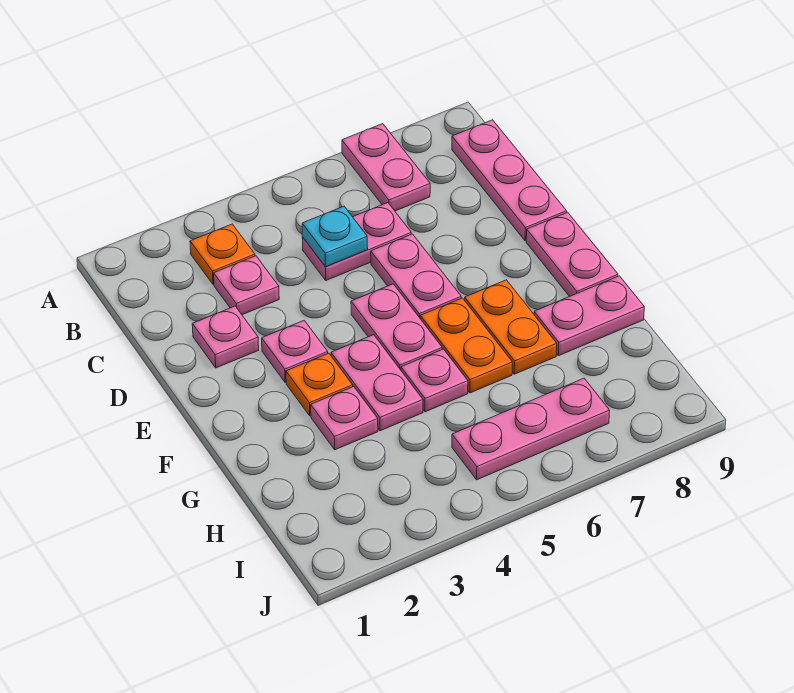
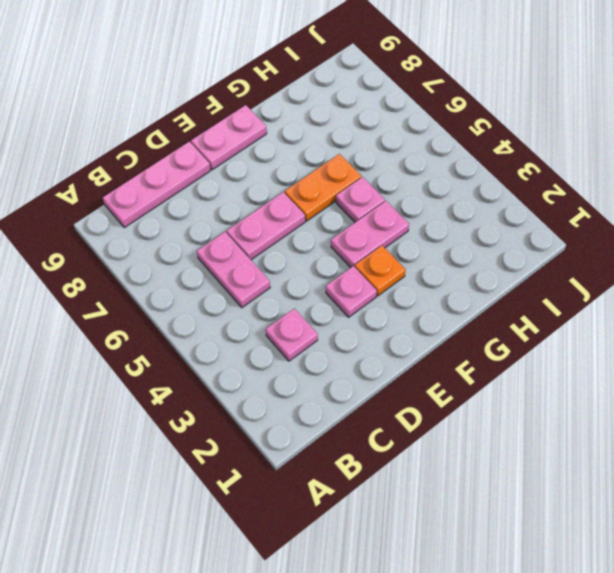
none -> pink 1x2 plate [342,124,430,211]
none -> orange 1x1 plate [190,224,255,284]
none -> pink 1x1 plate [192,306,259,368]

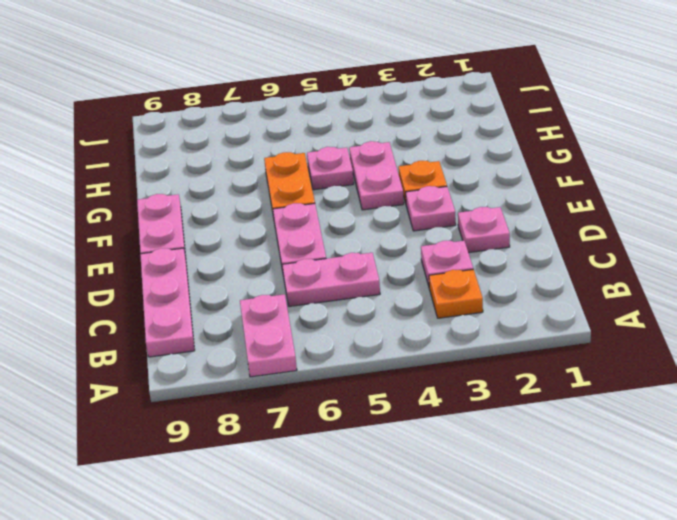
none -> pink 1x2 plate [351,284,442,370]
none -> orange 1x2 plate [465,280,557,374]
none -> pink 1x1 plate [311,387,378,450]

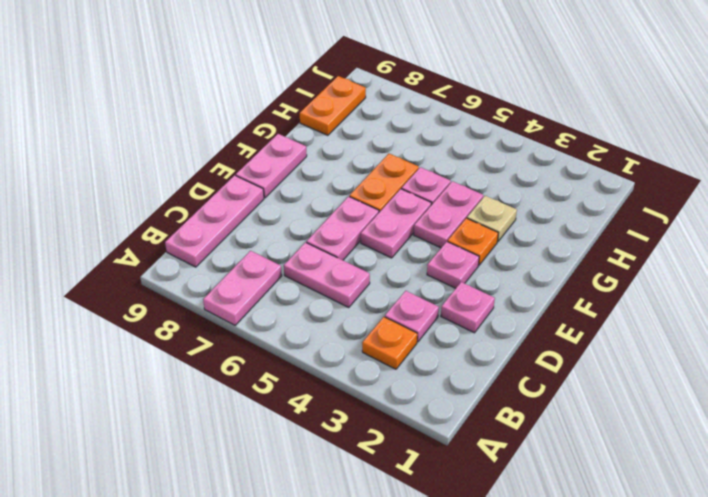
tan 1x1 plate [467,196,517,242] -> pink 1x1 plate [311,387,378,450]
orange 1x2 plate [300,76,366,135] -> orange 1x2 plate moved to [465,280,557,374]
none -> pink 1x2 plate [534,276,644,356]
none -> pink 1x3 plate [452,378,610,480]
none -> cyan 1x1 plate [302,206,368,267]

